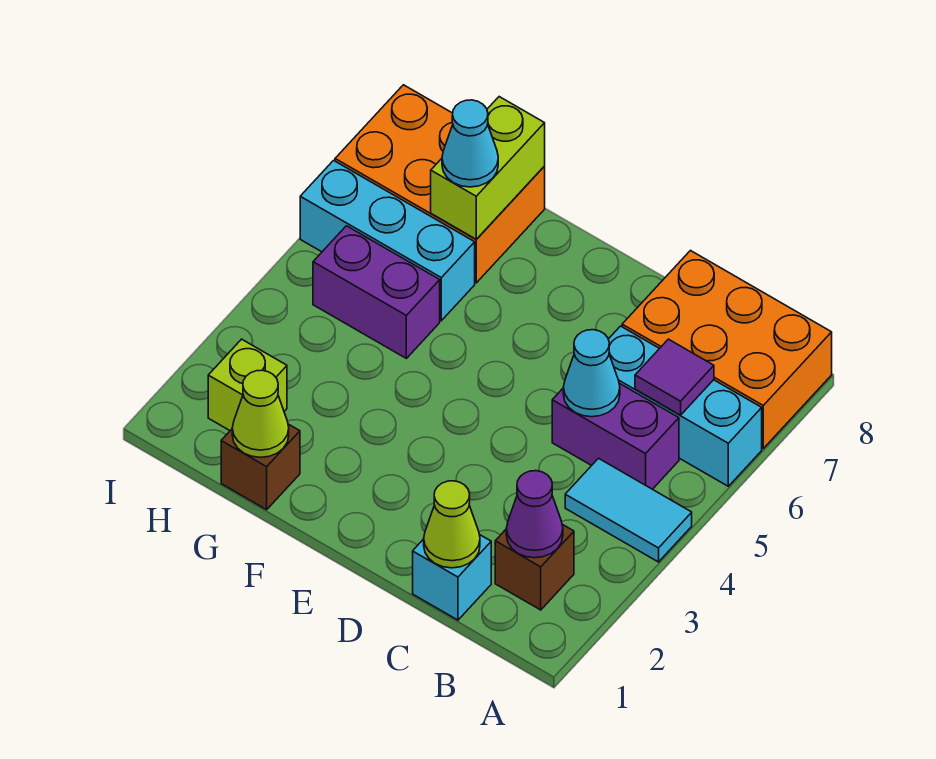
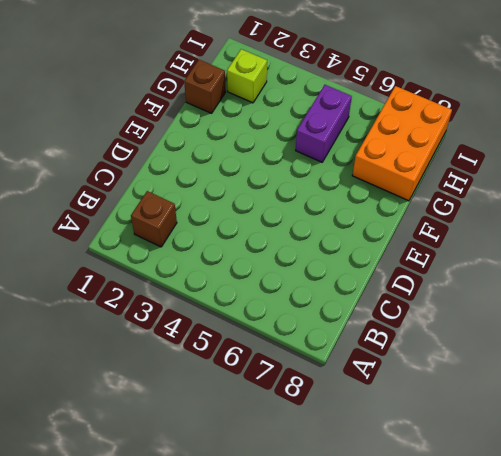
none -> cyan 1x2 tile [565,458,692,562]
none -> cyan 1x3 brick [608,326,762,486]
none -> orange 2x3 brick [622,251,832,448]

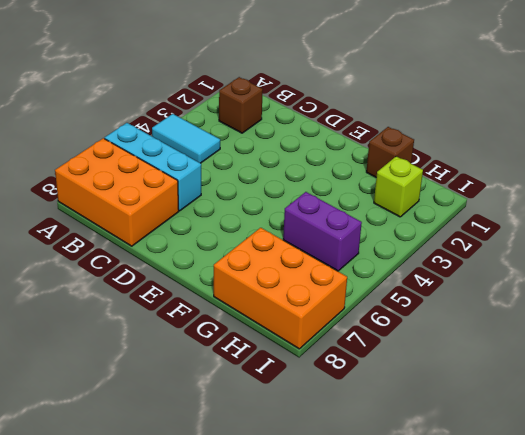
none -> purple 1x2 brick [552,383,679,489]
none -> cyan 1x1 brick [413,534,491,620]
none -> cyan 1x3 brick [300,161,475,321]

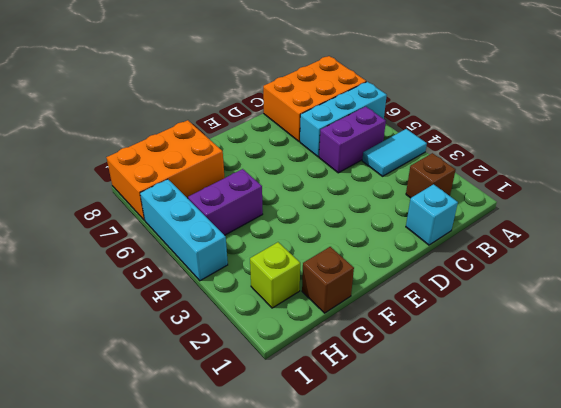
cyan 1x3 brick [140,179,228,281] -> cyan 1x3 brick turned to [300,161,475,321]
none -> purple 1x1 cone [506,471,563,558]
none -> purple 1x1 tile [635,339,714,415]
none -> lime 1x1 cone [424,481,480,568]

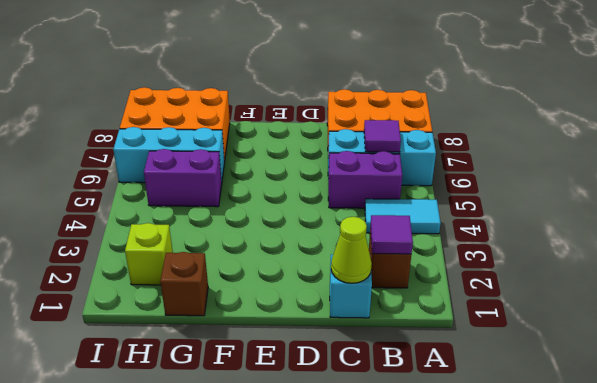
purple 1x1 tile [370,215,413,254] -> purple 1x1 cone [506,471,563,558]
none -> cyan 1x1 cone [563,330,620,417]
none -> lime 1x1 cone [232,370,289,457]
none -> lime 1x2 brick [431,97,545,239]

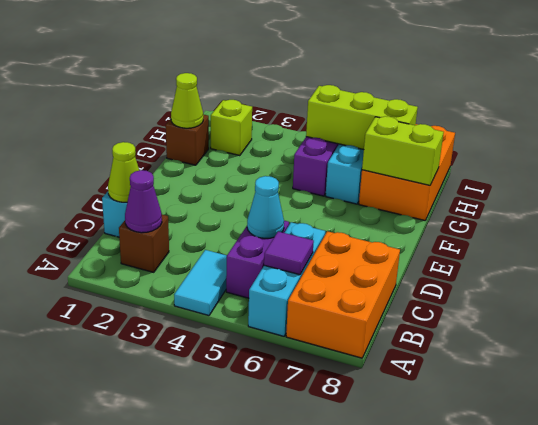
lime 1x3 brick [306,85,418,150] -> none
none -> cyan 1x1 cone [442,100,498,187]

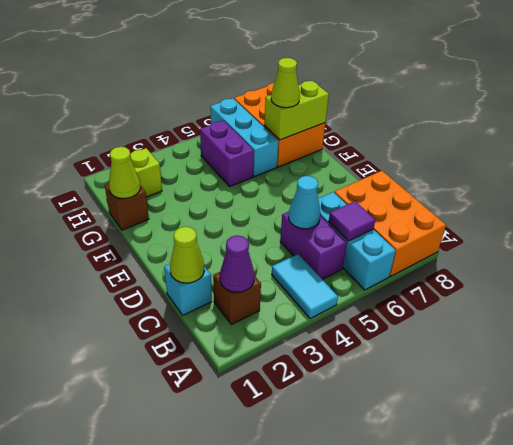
lime 1x1 cone [271,58,300,108] -> cyan 1x1 cone [442,100,498,187]

